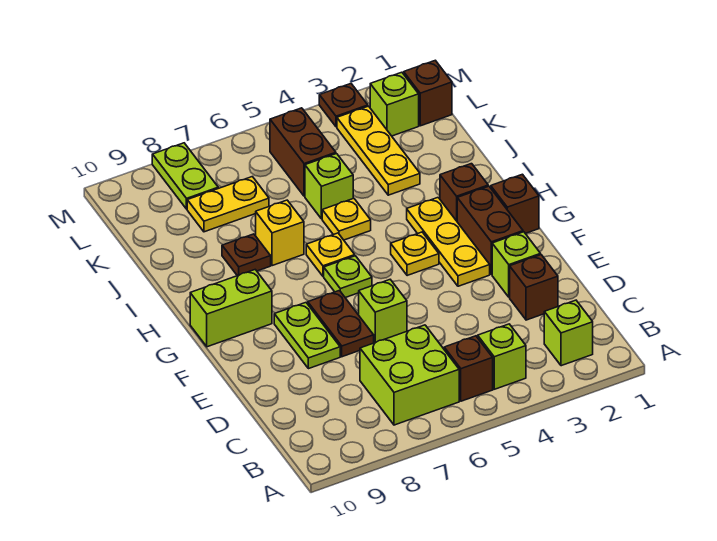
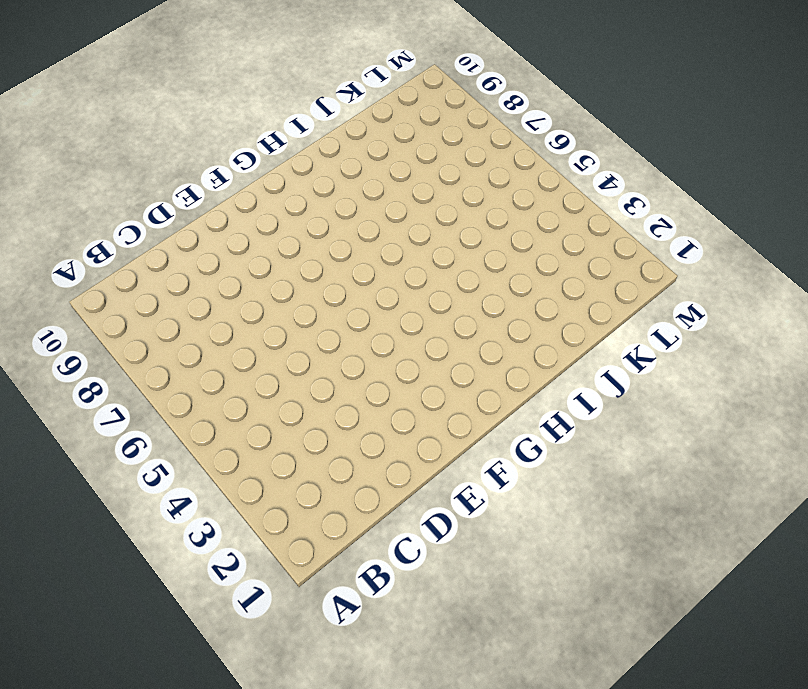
none -> lime 1x1 brick [544,300,593,366]
none -> lime 1x1 brick [478,324,526,389]
none -> brown 1x1 brick [444,336,493,401]

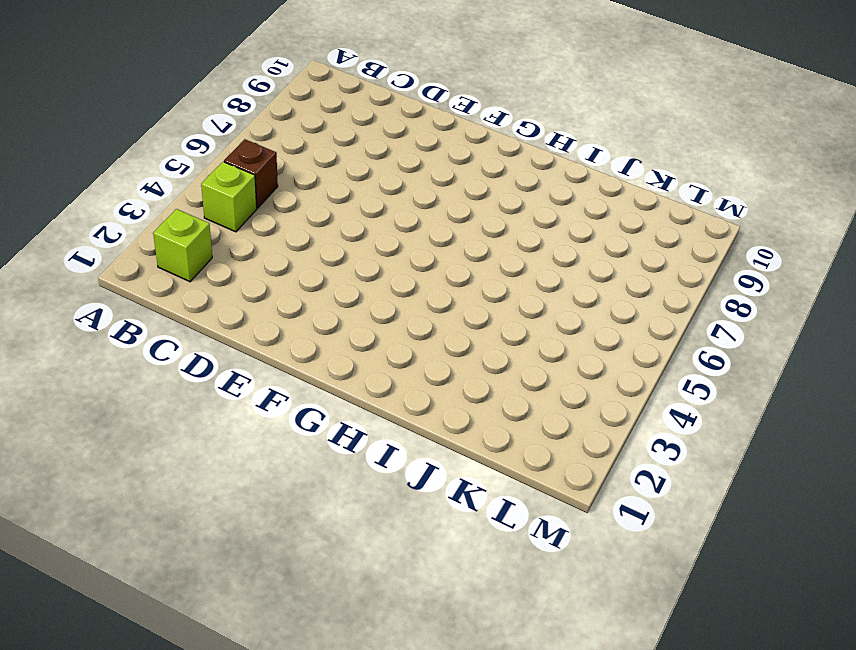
none -> lime 2x2 brick [360,325,459,425]
none -> brown 1x1 brick [510,255,558,320]
none -> lime 1x1 brick [492,232,541,297]

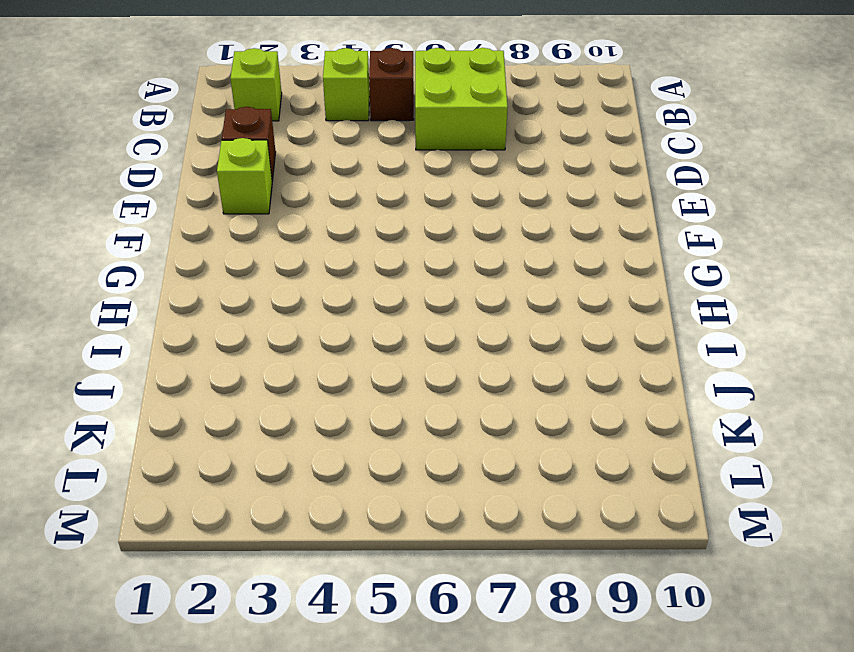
none -> lime 1x1 brick [359,280,407,343]
none -> brown 1x2 plate [308,291,374,357]
none -> lime 1x2 plate [274,303,340,369]

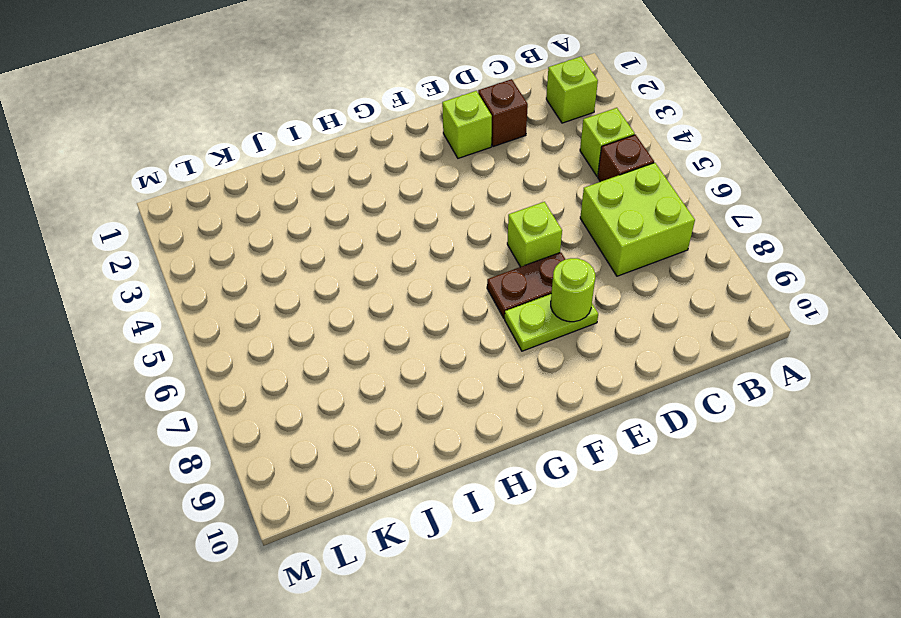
lime 1x1 round brick [551,258,595,322] -> none
none -> brown 1x2 brick [457,186,523,274]
none -> yellow 1x3 plate [407,198,490,286]
none -> brown 1x1 brick [491,174,539,234]

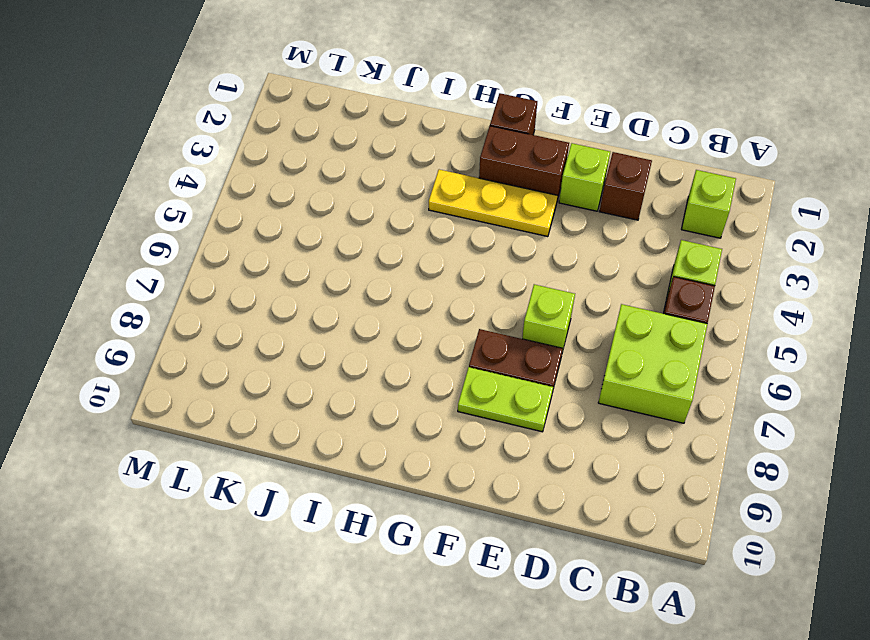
none -> yellow 1x1 plate [391,232,439,276]
none -> lime 1x1 plate [324,256,372,298]
none -> lime 1x2 brick [190,270,272,347]

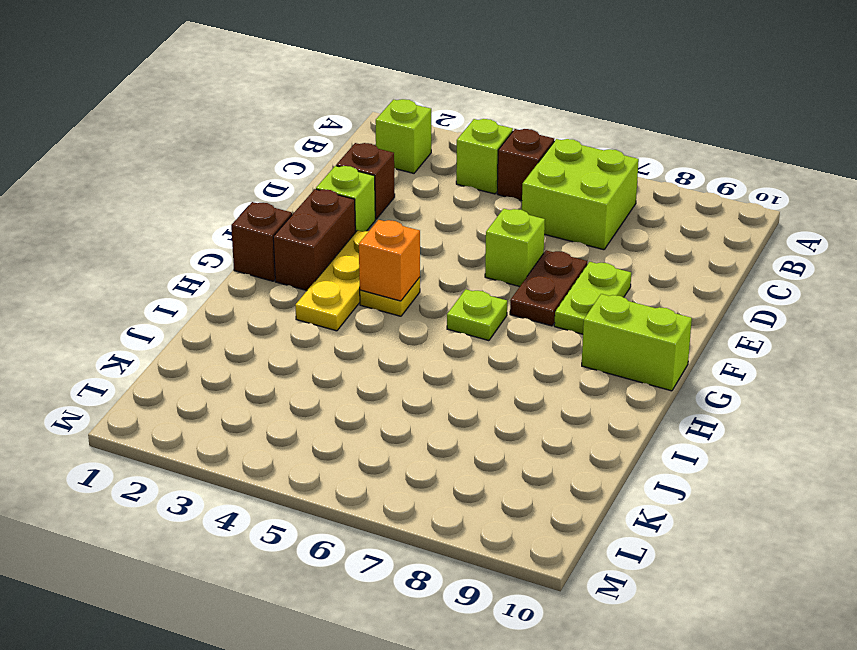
orange 1x1 brick [359,220,420,301] -> none
none -> brown 1x1 brick [440,164,488,221]
none -> yellow 1x1 plate [306,233,355,276]
none -> yellow 1x1 plate [322,198,371,240]

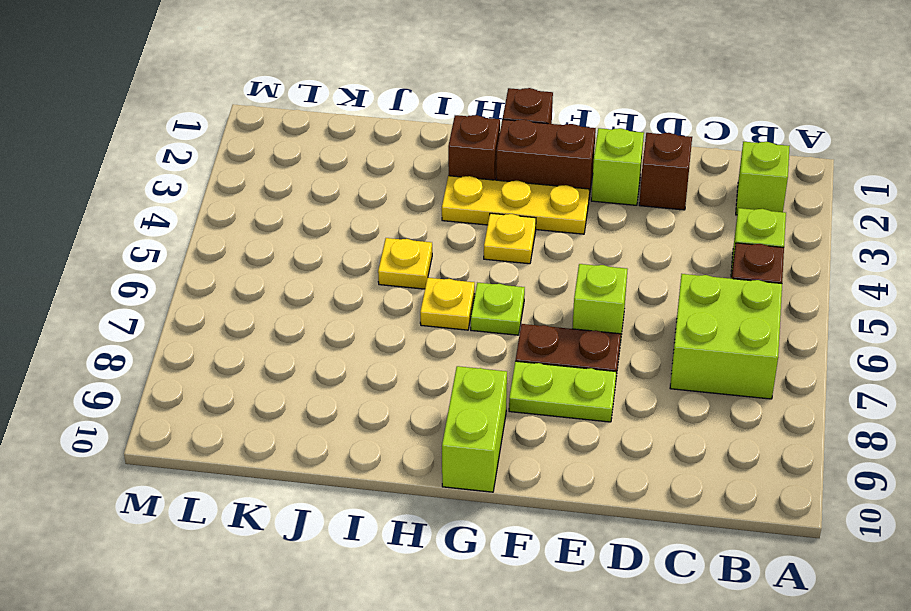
none -> yellow 1x1 brick [256,200,304,266]
none -> brown 1x1 plate [222,234,271,276]
none -> yellow 1x3 plate [337,106,420,195]

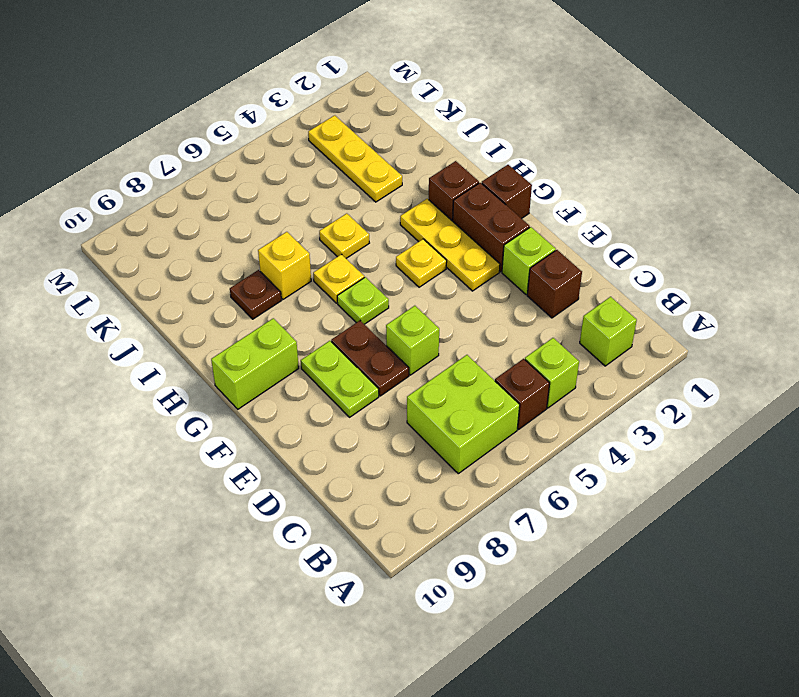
none -> lime 1x1 brick [305,154,353,219]
none -> brown 1x2 brick [270,108,336,196]
none -> yellow 1x2 plate [187,177,269,232]

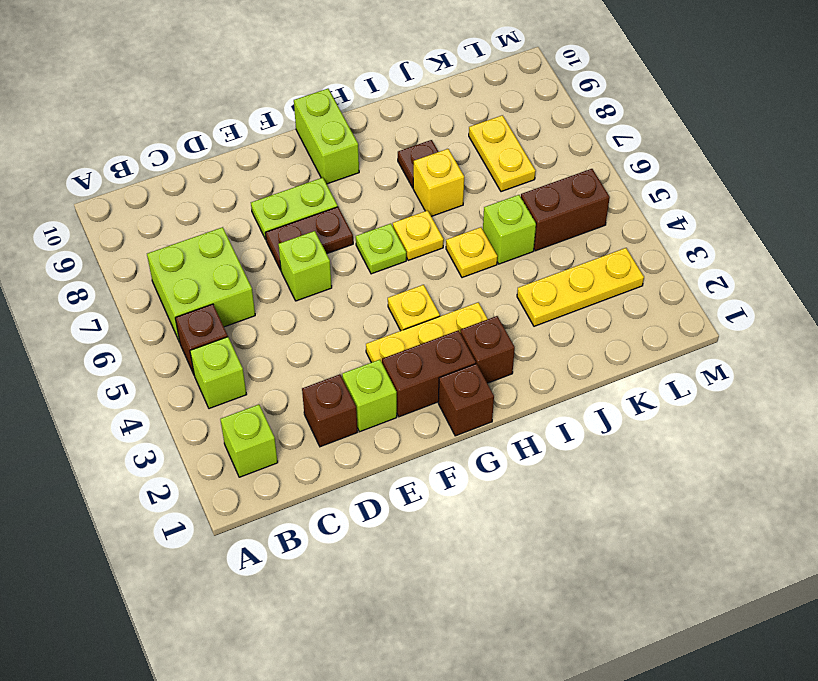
none -> brown 1x1 brick [404,60,452,126]
none -> lime 1x1 brick [370,72,419,136]
none -> lime 1x2 plate [152,143,218,209]

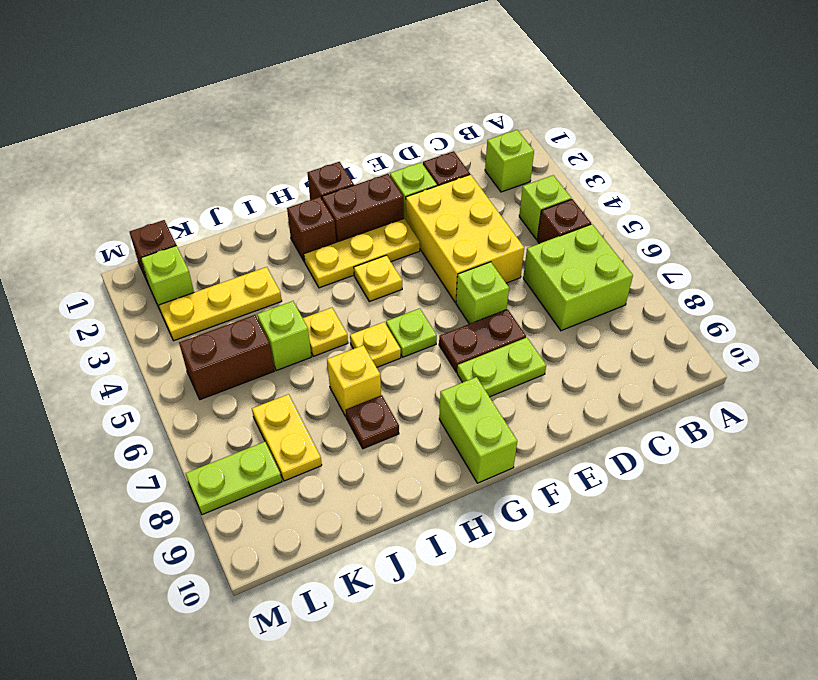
yellow 2x3 brick [406,174,524,302] -> none
none -> brown 1x1 plate [319,84,368,127]

